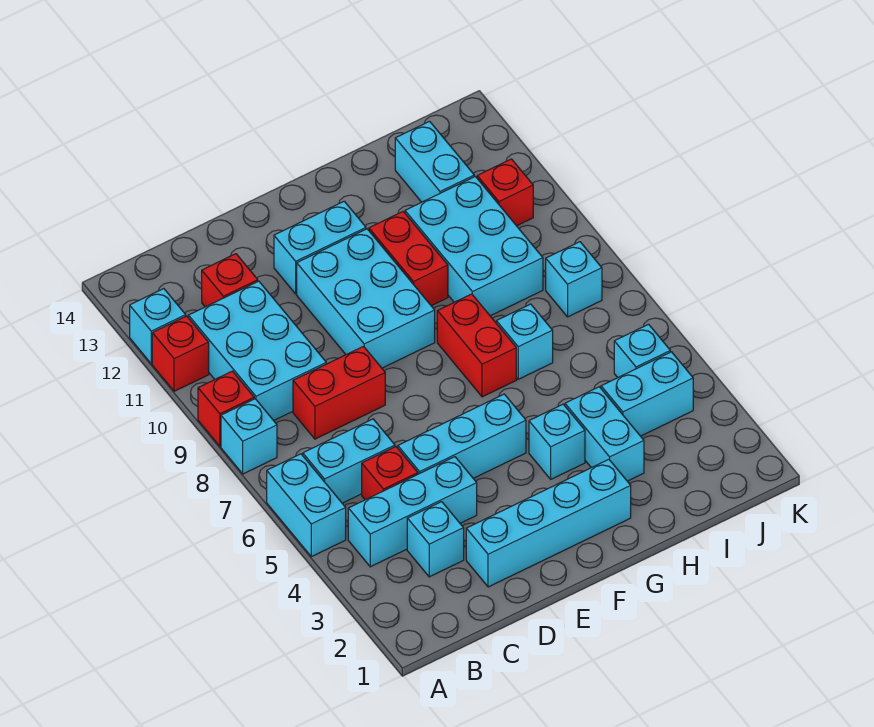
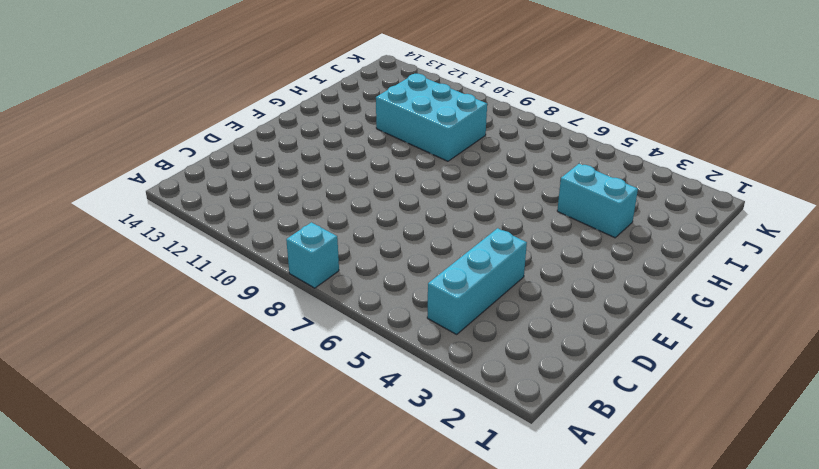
none -> cyan 1x2 brick [267,454,346,557]
none -> red 1x1 brick [198,371,254,446]
none -> red 1x1 brick [152,316,209,391]

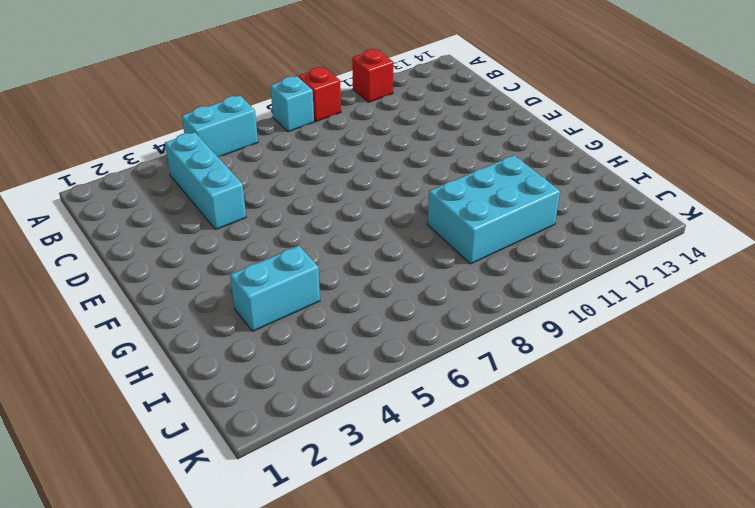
none -> cyan 1x1 brick [130,289,186,364]
none -> cyan 1x2 brick [303,419,395,503]
none -> cyan 2x3 brick [188,281,326,421]

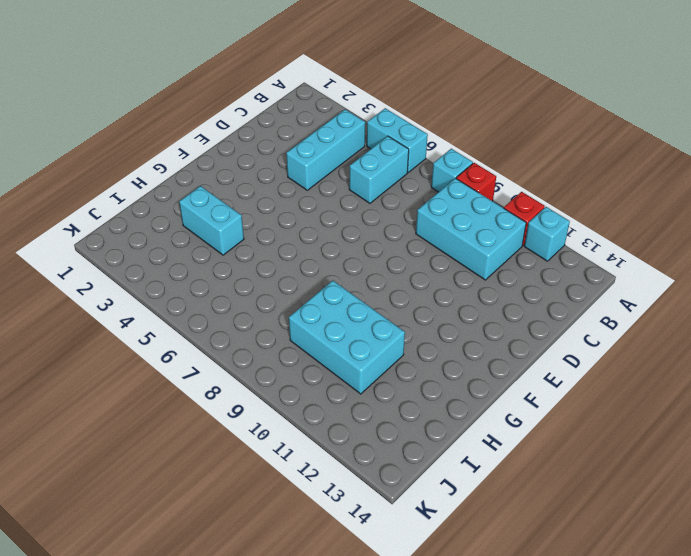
none -> cyan 1x1 brick [407,502,464,577]
none -> red 1x1 brick [362,447,418,500]
none -> red 1x2 brick [293,346,385,439]

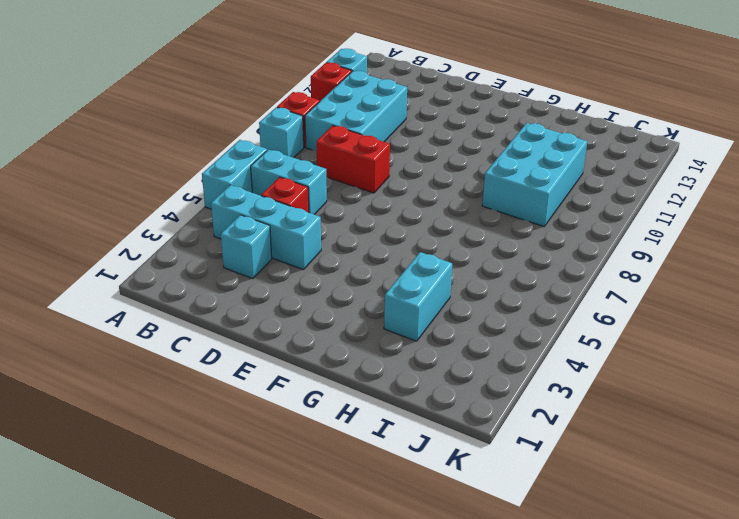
none -> red 1x1 brick [202,254,258,307]
none -> cyan 1x4 brick [466,459,631,587]
none -> cyan 1x3 brick [398,394,526,478]

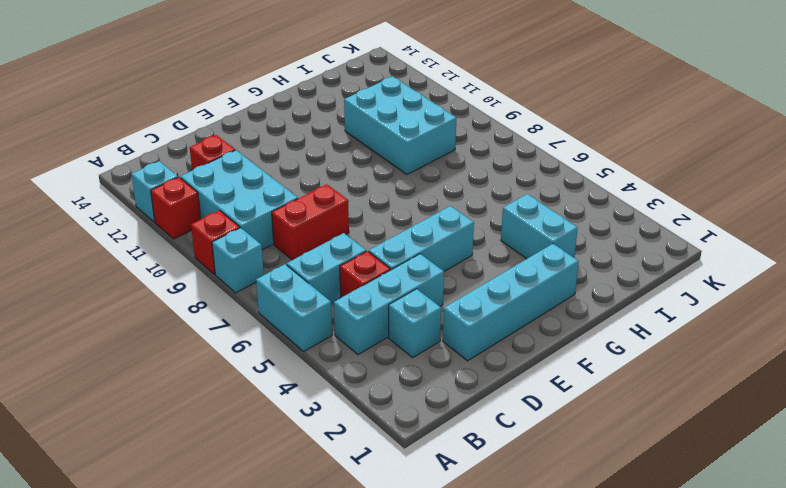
none -> cyan 2x3 brick [297,229,435,368]
none -> cyan 1x2 brick [274,201,366,294]
none -> cyan 1x1 brick [529,404,585,479]

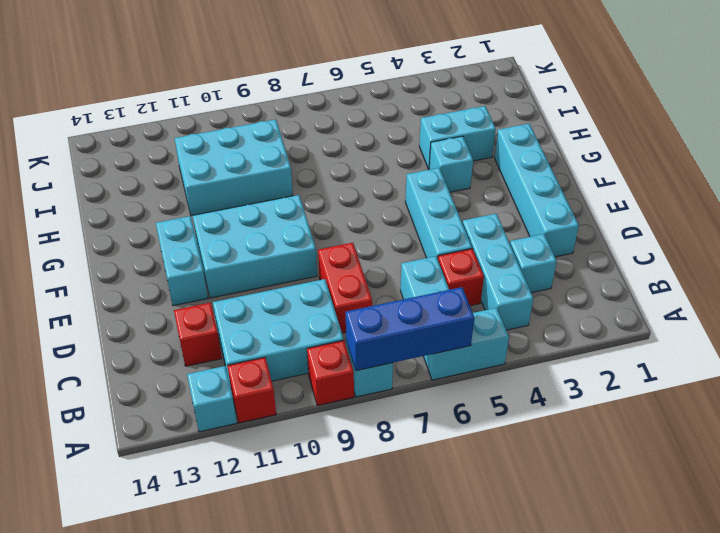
blue 1x3 brick [346,287,474,371] -> none
none -> red 1x2 brick [437,294,516,397]
none -> red 1x2 brick [369,212,448,306]
none -> cyan 1x1 brick [496,304,553,379]

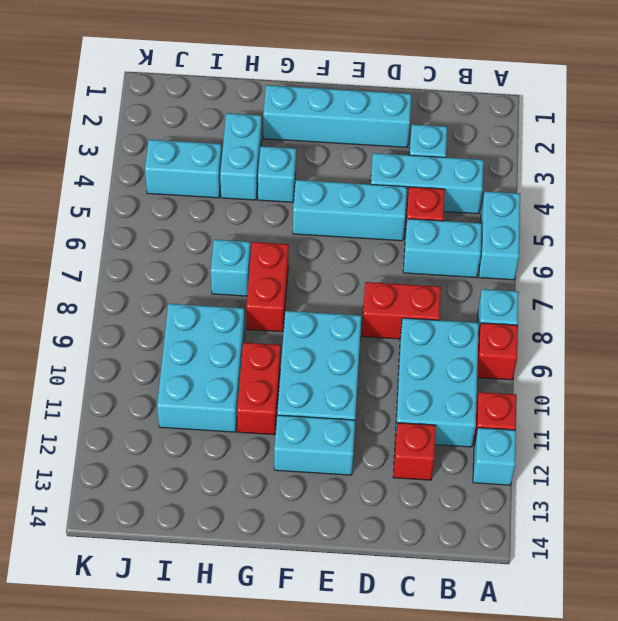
none -> cyan 1x2 brick [395,121,474,202]
none -> cyan 1x1 brick [614,324,670,377]
none -> cyan 1x1 brick [546,242,602,317]

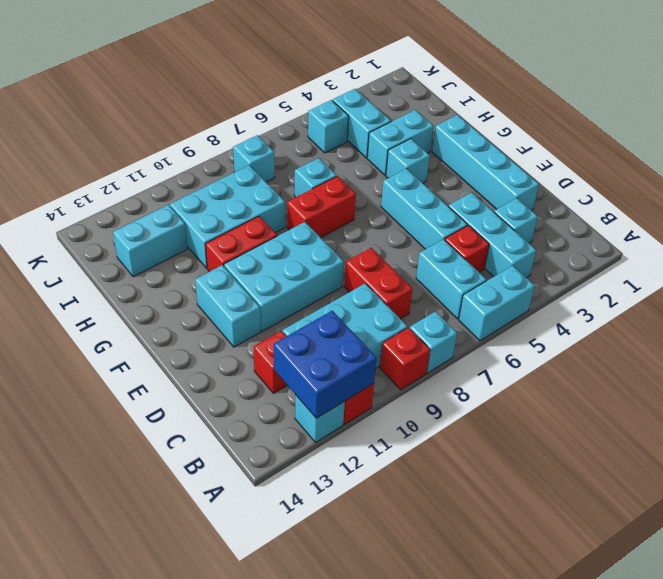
blue 2x2 brick [274,311,376,418] -> none
none -> red 1x1 brick [477,159,533,226]

